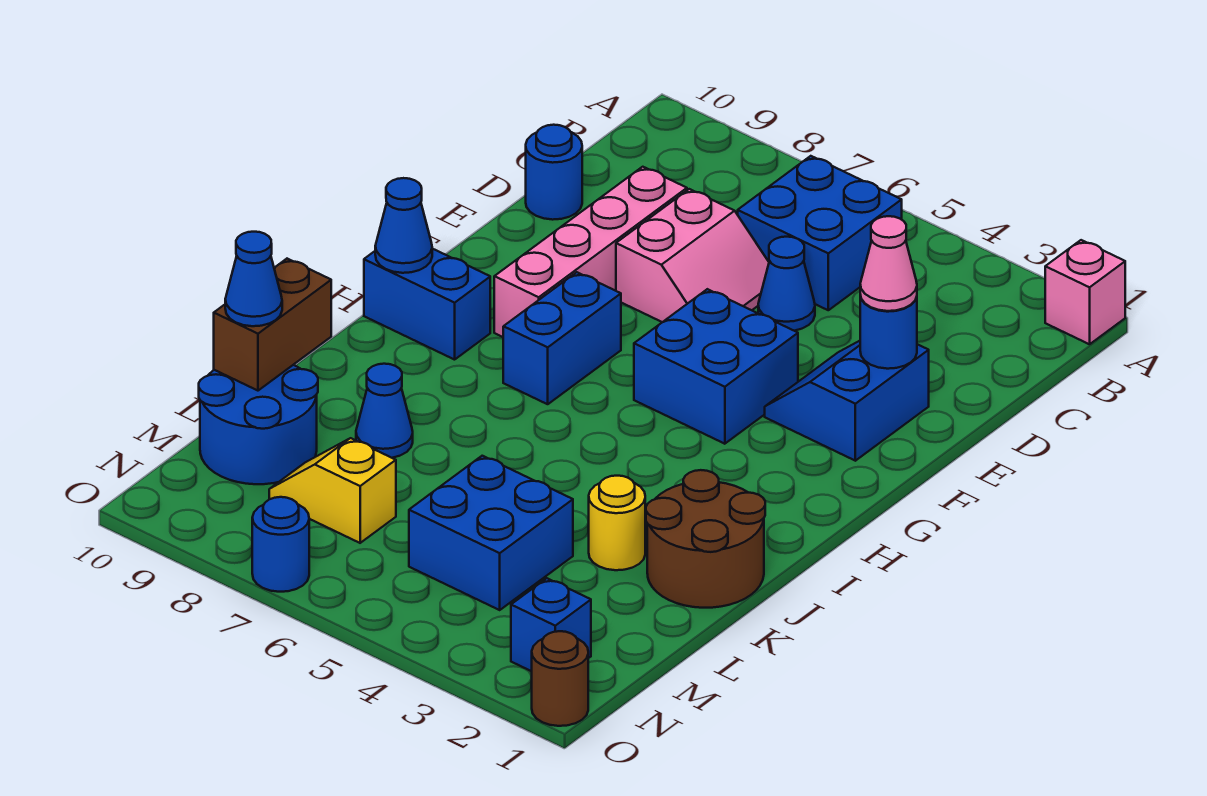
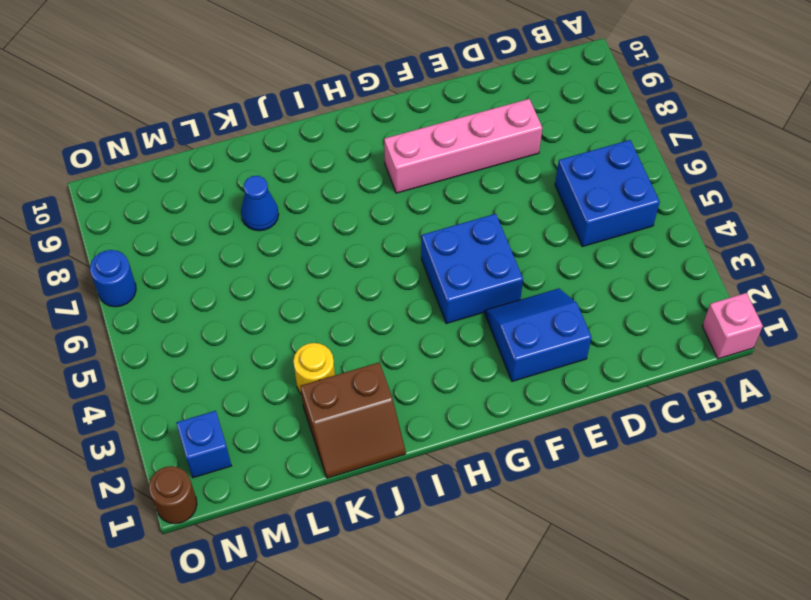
brown 2x2 slope [301,362,406,478] -> brown 2x2 round brick [646,470,765,608]
none -> blue 1x1 cone [758,237,815,331]
none -> pink 2x2 slope [616,189,769,322]
none -> blue 1x1 round brick [526,125,582,220]

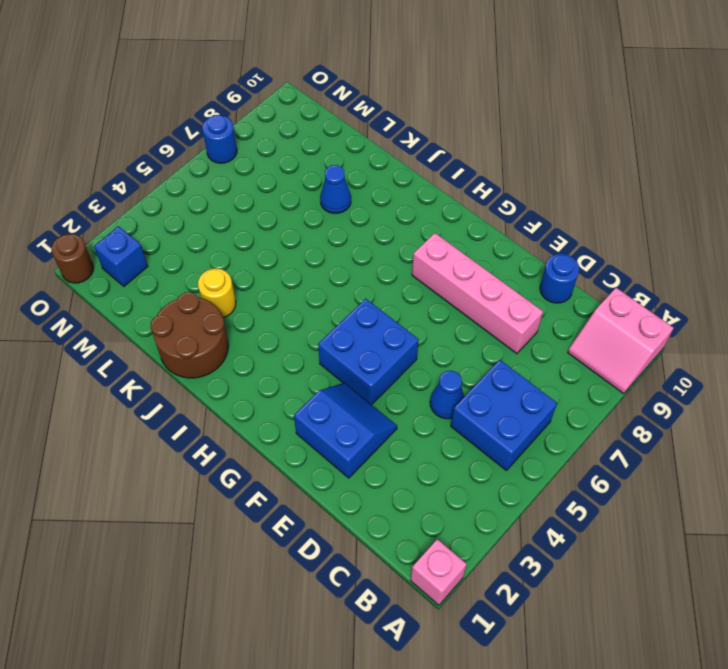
pink 2x2 slope [568,288,674,394] -> pink 2x2 slope moved to [616,189,769,322]
none -> blue 1x2 brick [503,272,621,404]
none -> blue 1x2 brick [364,249,490,360]
none -> blue 2x2 brick [409,456,573,610]

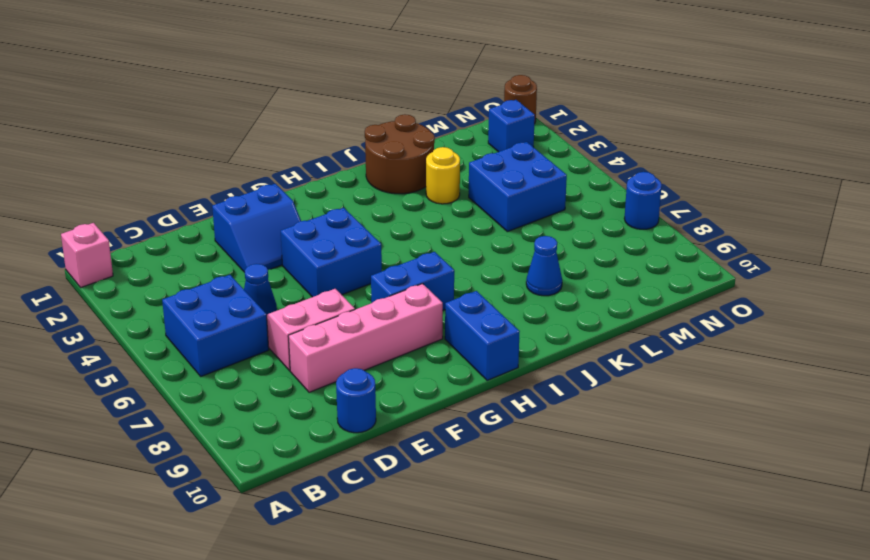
none -> blue 2x2 round brick [199,365,318,484]
none -> yellow 1x2 slope [269,438,396,543]
none -> blue 1x1 round brick [860,295,917,369]

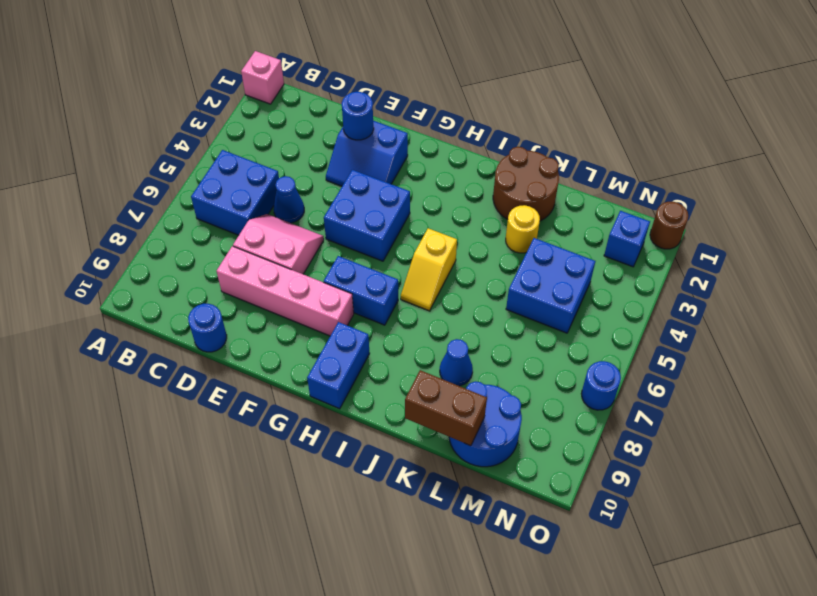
yellow 1x2 slope [401,228,457,311] -> yellow 1x2 slope moved to [269,438,396,543]
none -> blue 1x1 cone [375,178,432,273]
none -> pink 1x1 cone [860,216,917,311]
none -> blue 1x1 cone [225,232,282,326]

